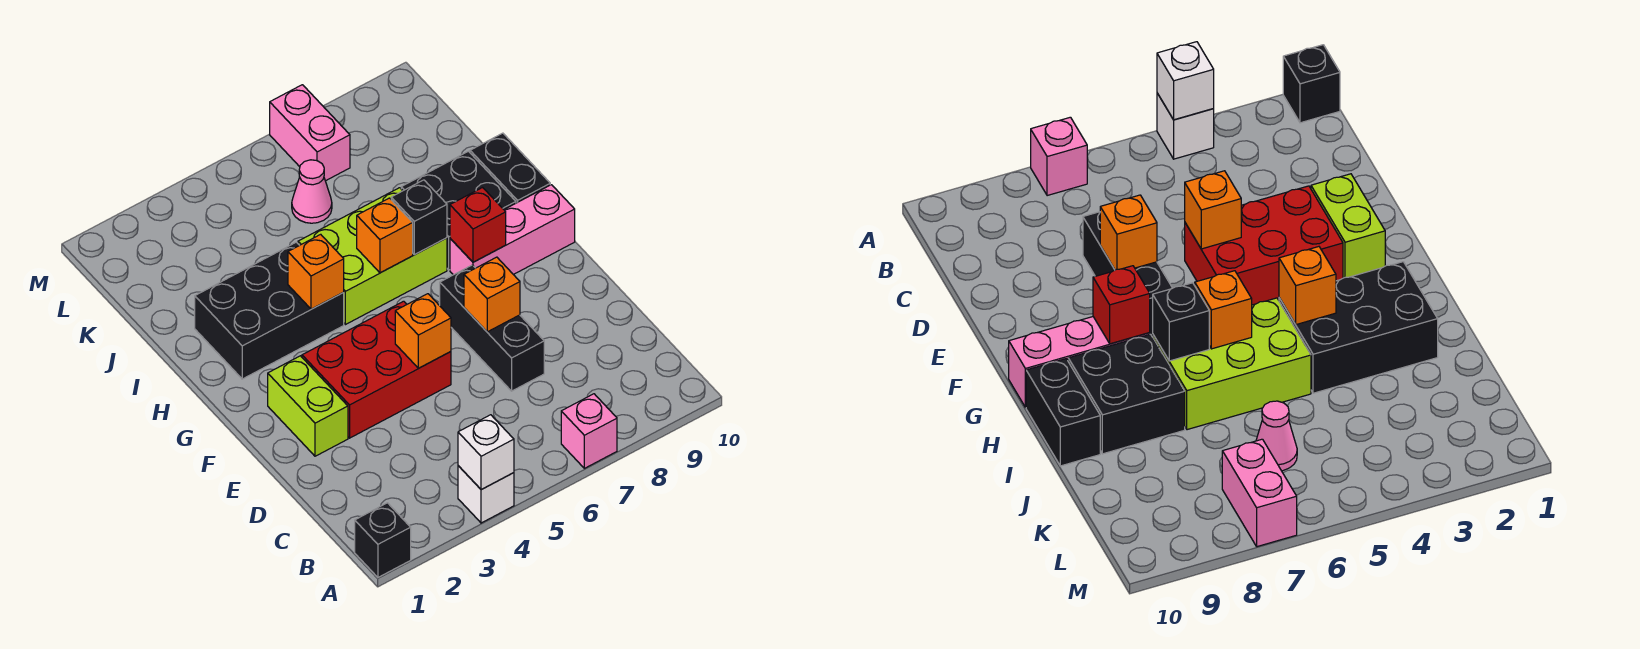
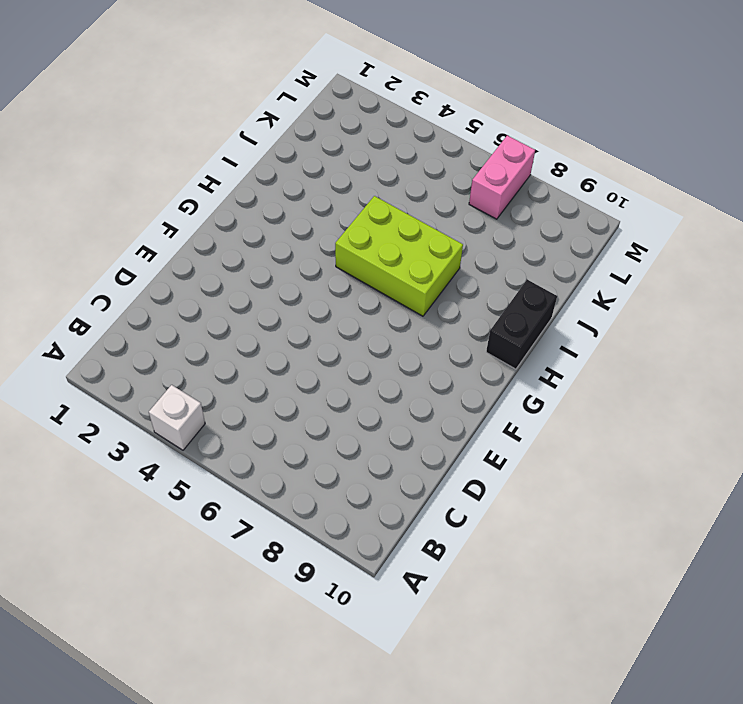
none -> black 1x1 brick [355,503,411,577]
none -> pink 1x1 brick [561,394,617,468]
none -> black 1x3 brick [440,265,544,391]

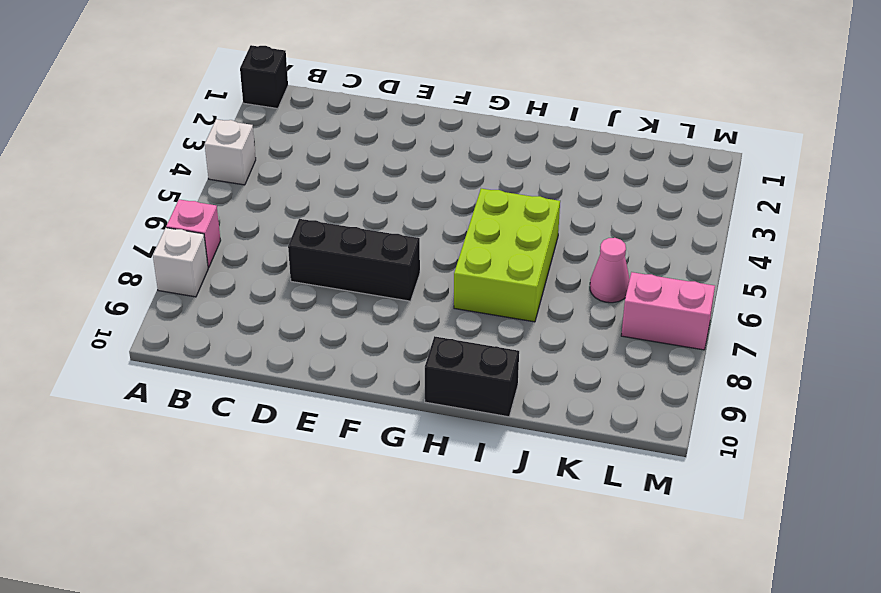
white 1x1 brick [153,228,208,297] -> white 1x1 brick moved to [458,415,514,490]
none -> lime 1x2 brick [268,356,348,456]
none -> red 2x3 brick [302,301,451,438]
none -> pink 1x3 brick [450,185,575,275]

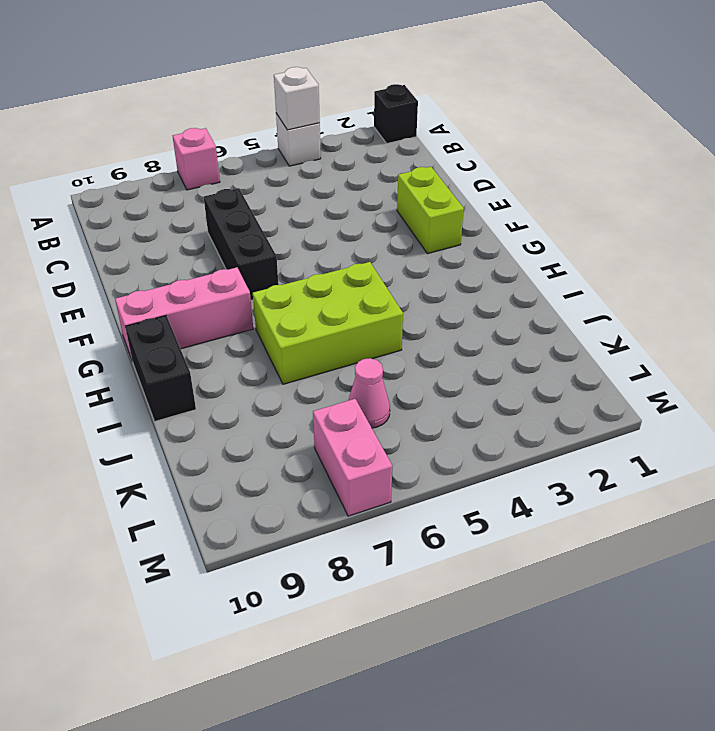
none -> red 2x3 brick [302,301,451,438]
none -> black 2x3 brick [195,242,344,379]
none -> black 2x2 brick [401,151,516,270]

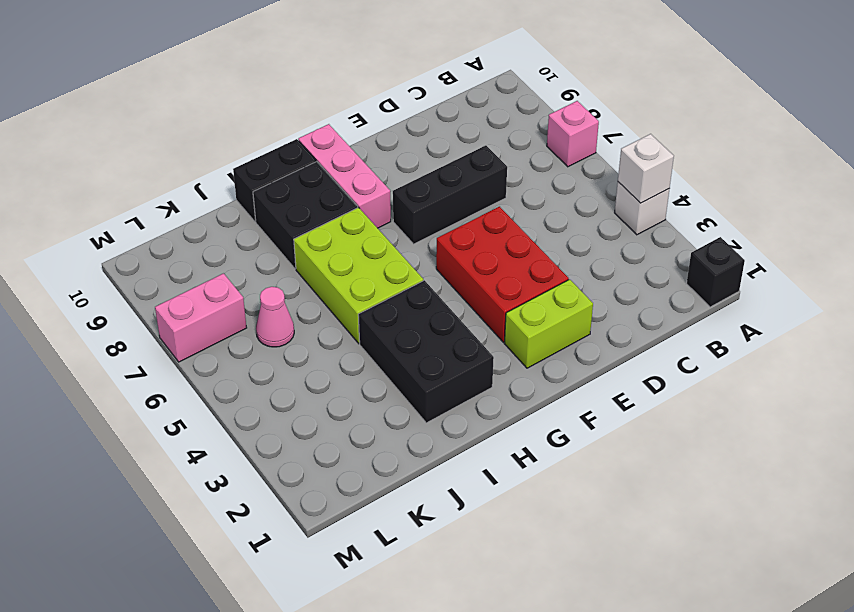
none -> orange 1x1 brick [395,294,451,368]
none -> orange 1x1 brick [464,257,520,332]
none -> red 1x1 brick [450,188,506,262]

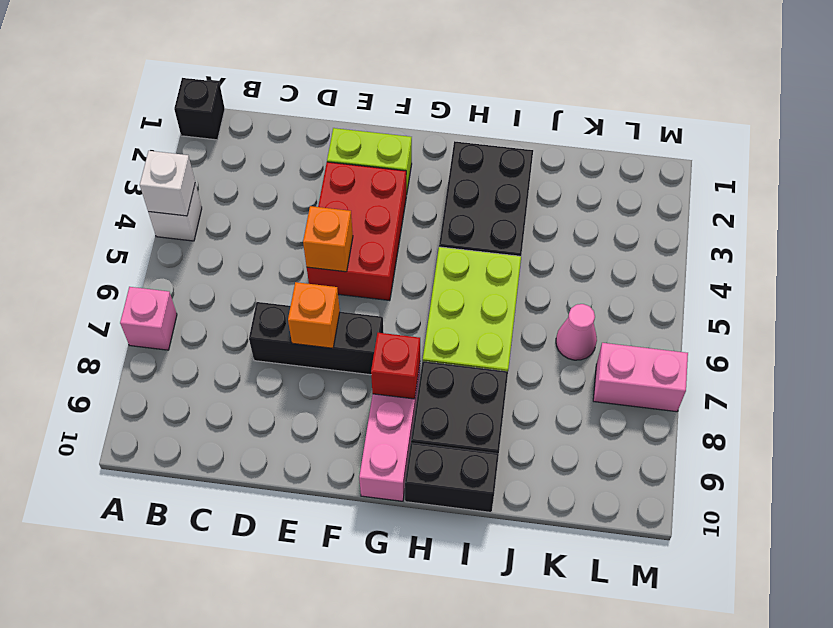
none -> orange 1x1 brick [288,234,344,309]
none -> orange 1x1 brick [357,198,413,273]
none -> black 1x1 brick [391,180,447,255]

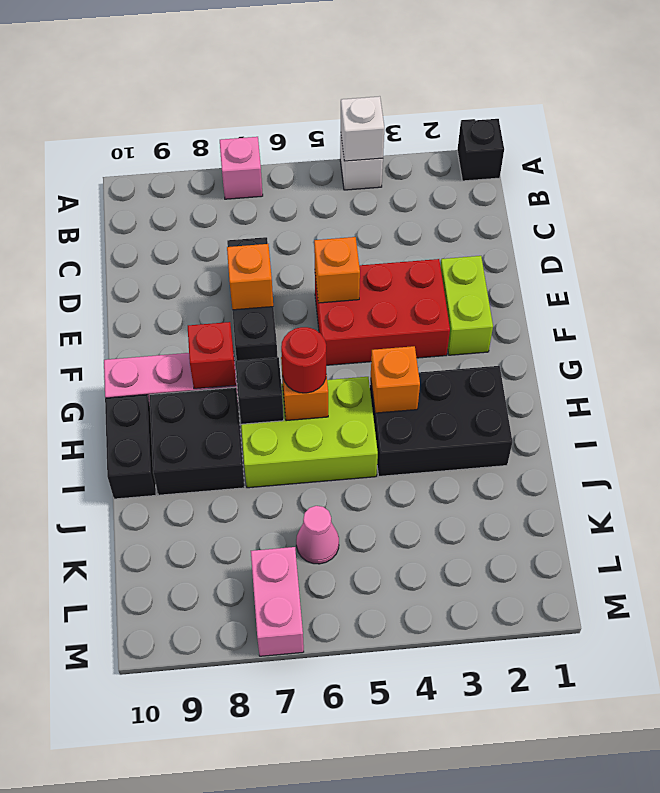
red 1x1 round brick [281,327,326,393] -> none

